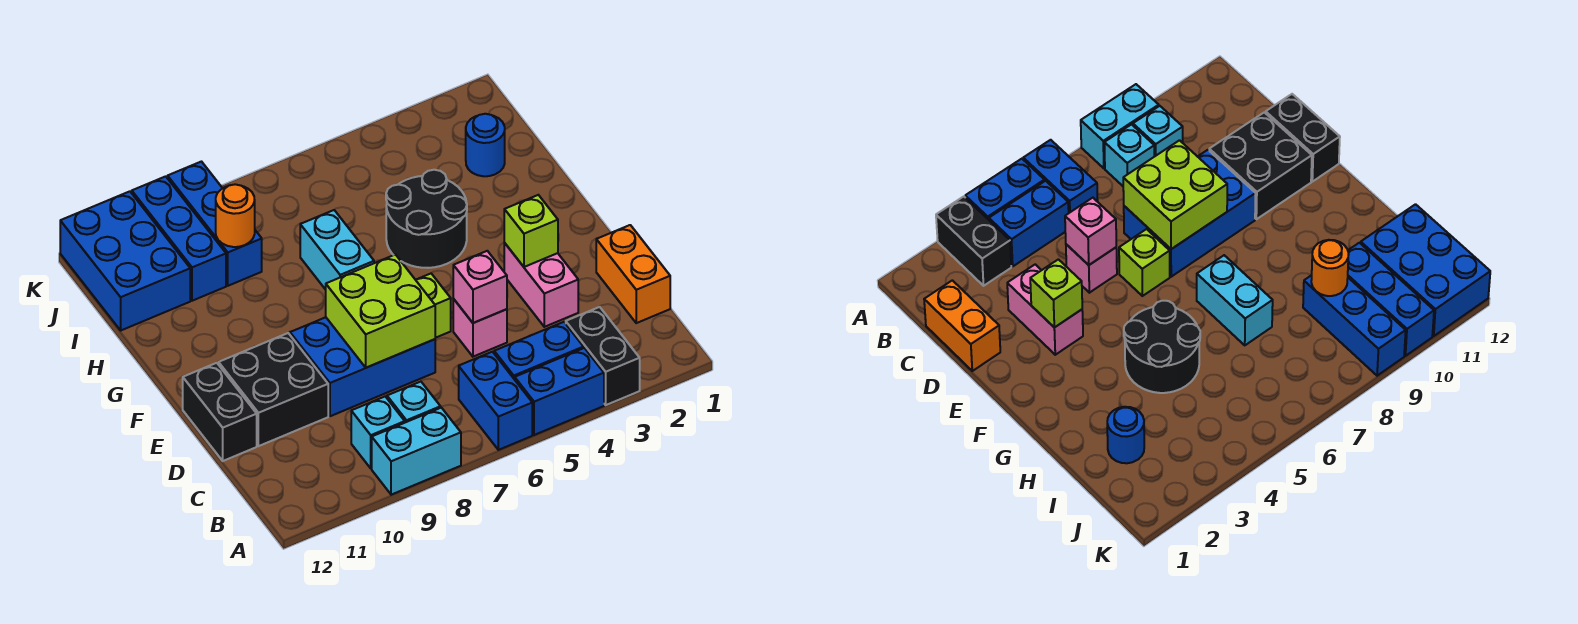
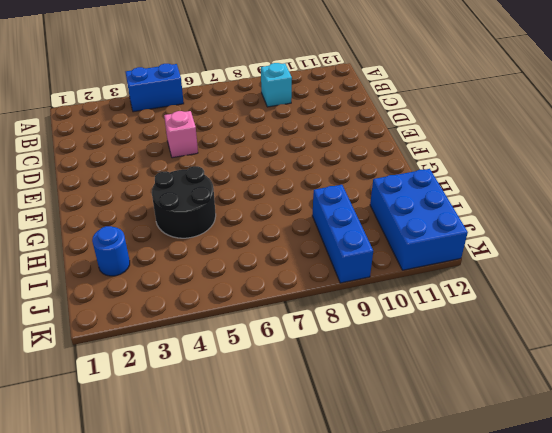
none -> black 1x2 brick [566,307,640,405]
none -> blue 1x2 brick [459,352,532,450]
none -> cyan 1x2 brick [372,408,461,495]

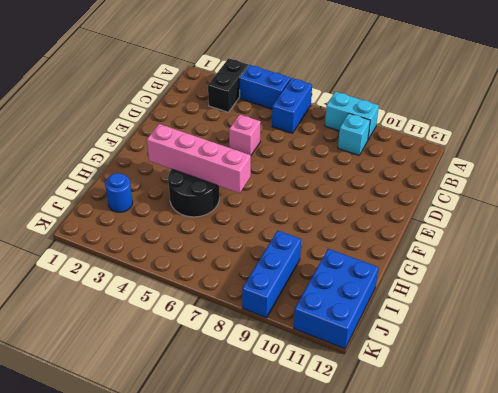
pink 1x4 brick [147,124,251,193] -> none
none -> blue 1x2 brick [494,322,583,380]
none -> cyan 1x1 brick [387,382,441,422]
none -> orange 1x2 brick [596,225,670,323]

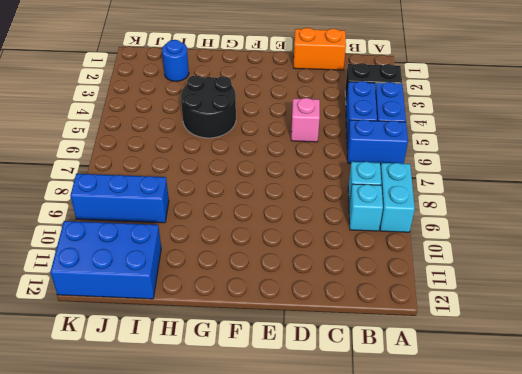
none -> pink 1x2 brick [504,243,578,327]
none -> blue 2x3 brick [290,317,435,416]
none -> black 2x2 brick [219,333,328,446]

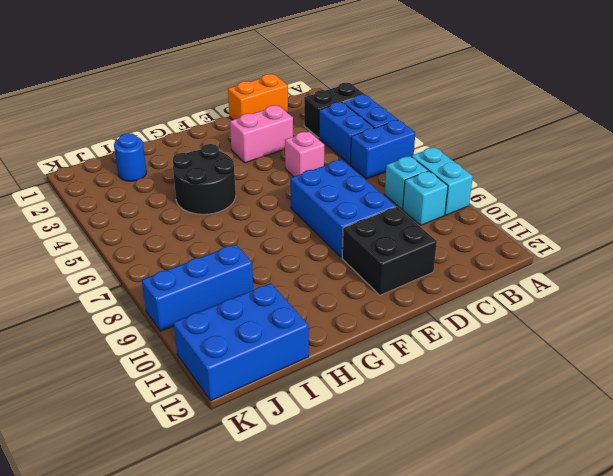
none -> black 1x2 brick [183,363,257,461]
none -> lime 1x1 brick [416,274,451,338]
none -> cyan 1x2 brick [300,210,374,290]

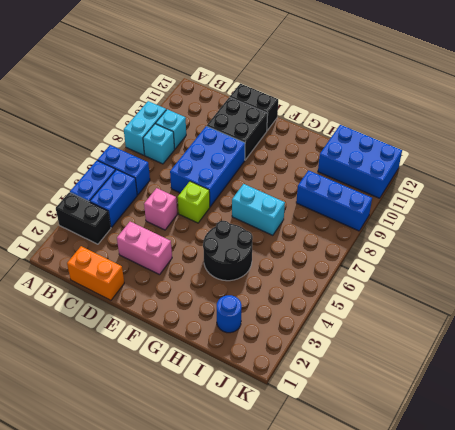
none -> blue 1x3 brick [132,176,226,301]
none -> pink 1x1 brick [453,251,507,323]
none -> lime 2x2 brick [326,255,435,368]

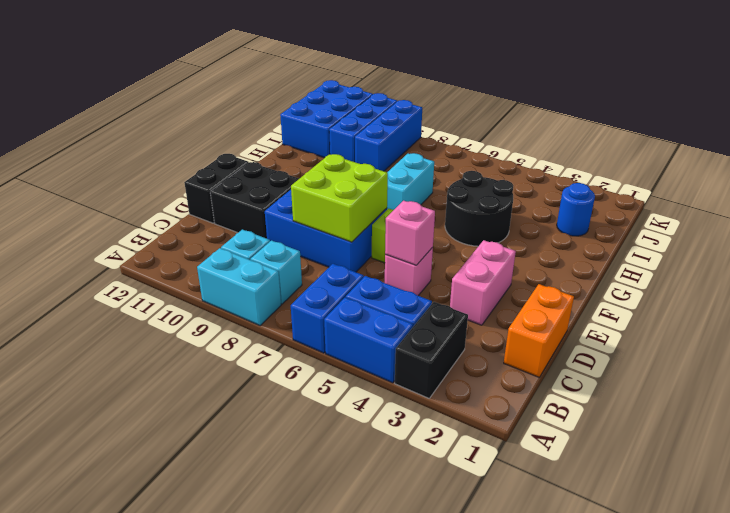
none -> lime 1x1 brick [504,195,558,267]
none -> orange 1x1 round brick [216,184,255,247]

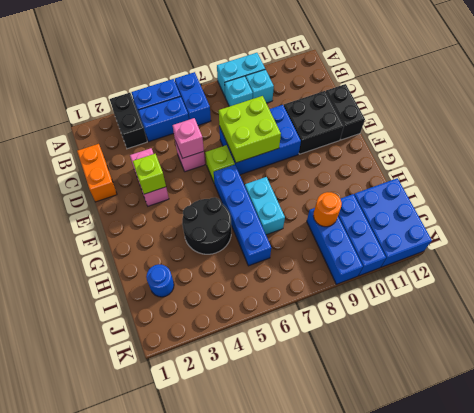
blue 1x4 brick [214,165,271,266] -> none

